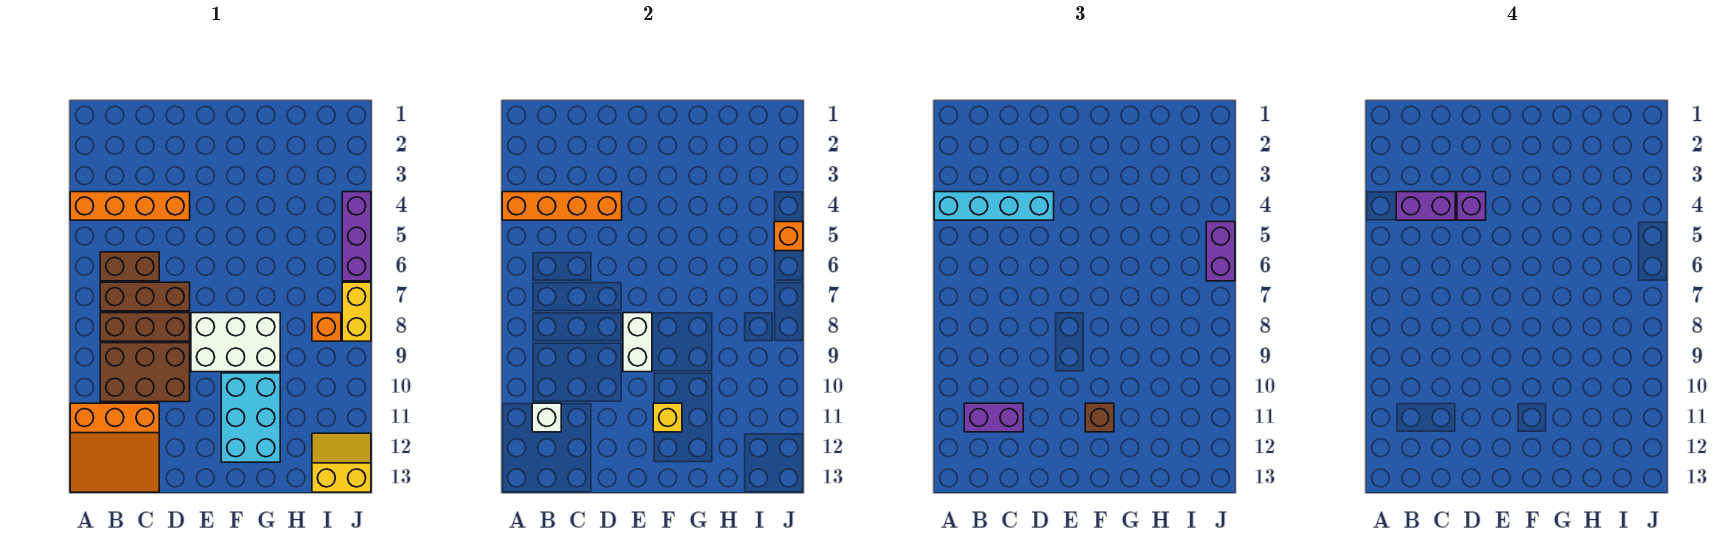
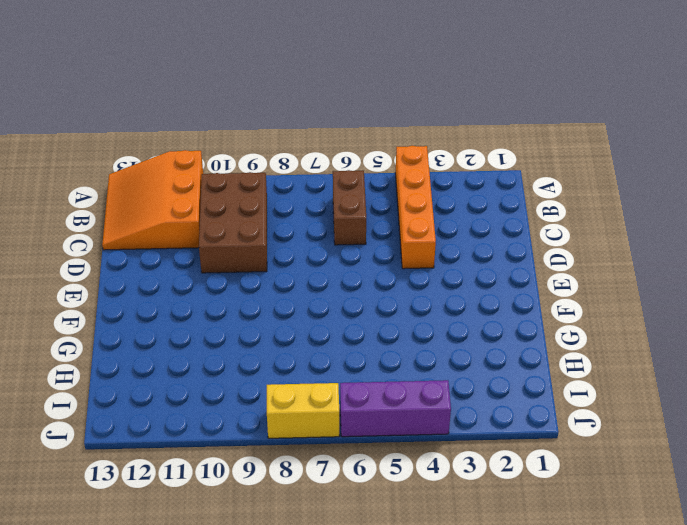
none -> brown 1x3 brick [100,282,190,311]
none -> brown 1x3 brick [100,313,190,341]
none -> white 2x3 brick [191,313,280,372]

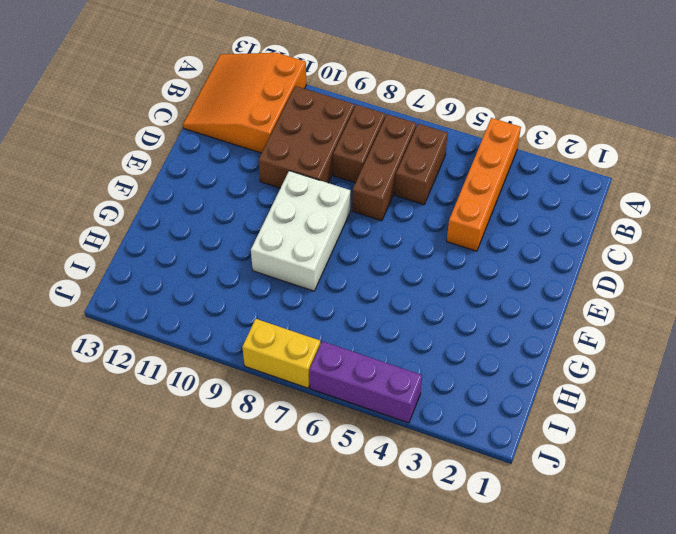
brown 1x2 brick [333,105,385,183] -> brown 1x3 brick [100,313,190,341]
none -> cyan 2x3 brick [221,373,280,462]
none -> orange 1x1 brick [312,313,341,341]
none -> yellow 2x2 slope [312,433,371,492]

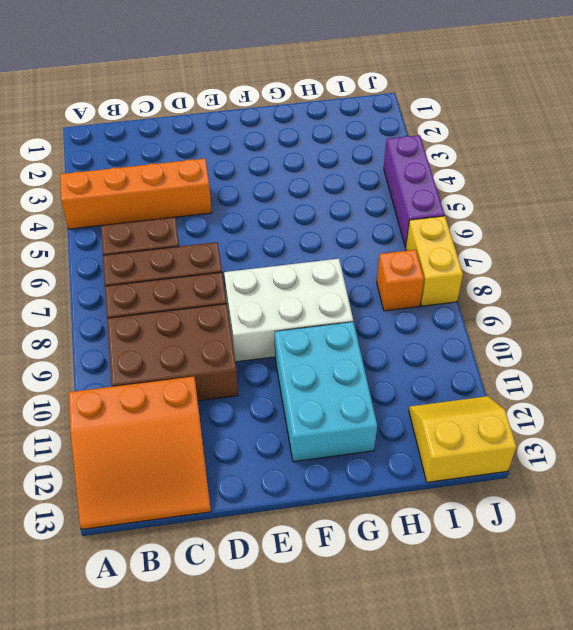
none -> orange 1x4 brick [502,192,622,220]
none -> white 1x1 brick [532,403,561,432]
none -> white 1x2 brick [623,313,652,372]

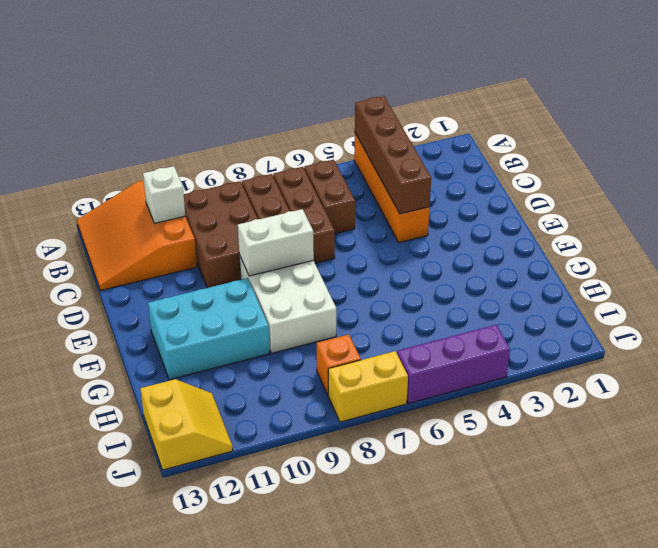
brown 1x4 brick [355,96,431,214] -> orange 1x4 brick [502,192,622,220]
none -> yellow 1x1 brick [653,403,682,432]
none -> orange 1x1 brick [774,222,803,251]
none -> cyan 1x4 brick [934,192,1054,220]

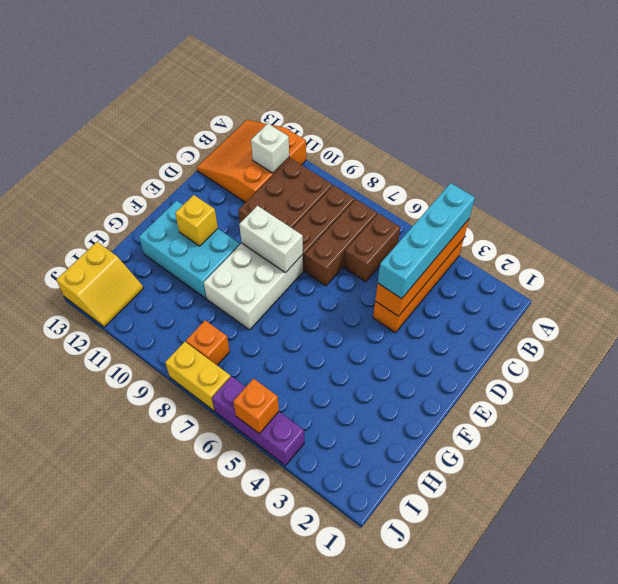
none -> purple 1x2 brick [964,403,1023,432]
none -> brown 1x1 brick [1085,403,1114,432]
none -> purple 1x2 brick [1206,222,1235,281]

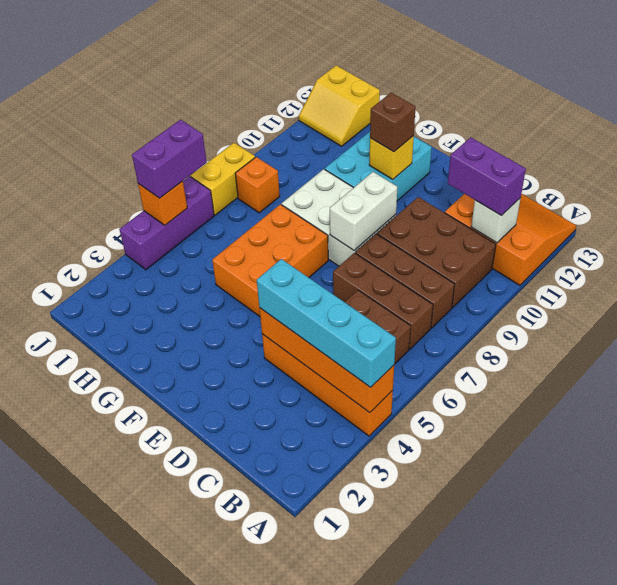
orange 2x3 brick [212,204,328,316] -> none
none -> purple 1x2 brick [1396,192,1455,220]
none -> purple 1x1 brick [1457,192,1486,220]

